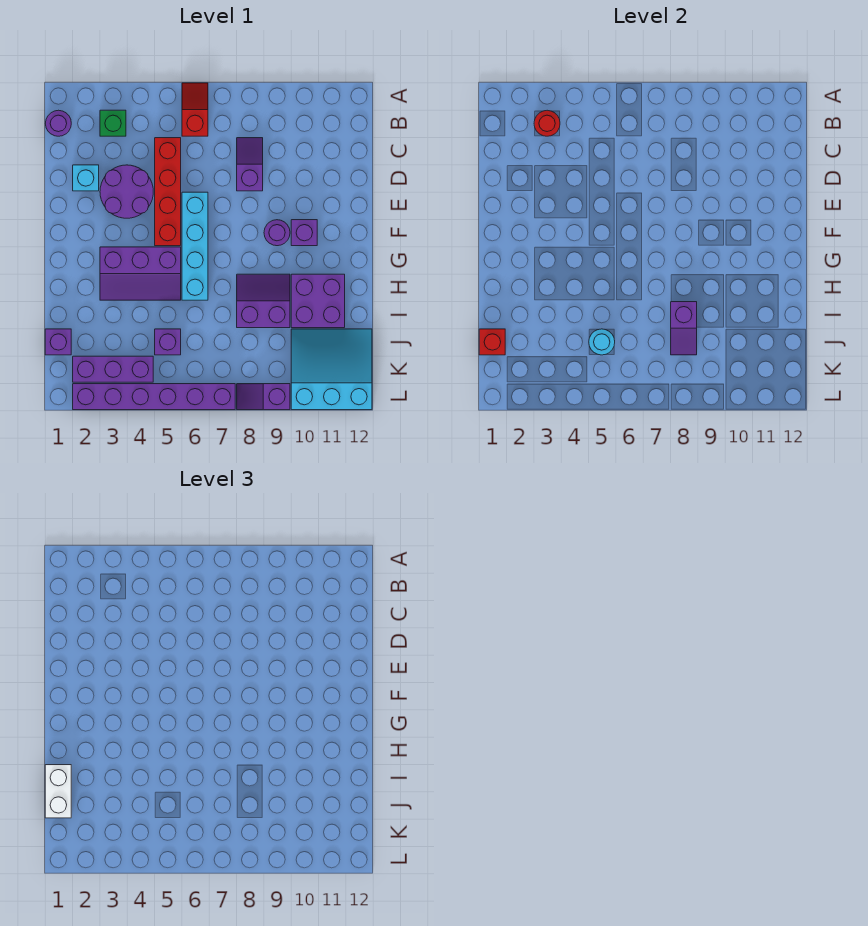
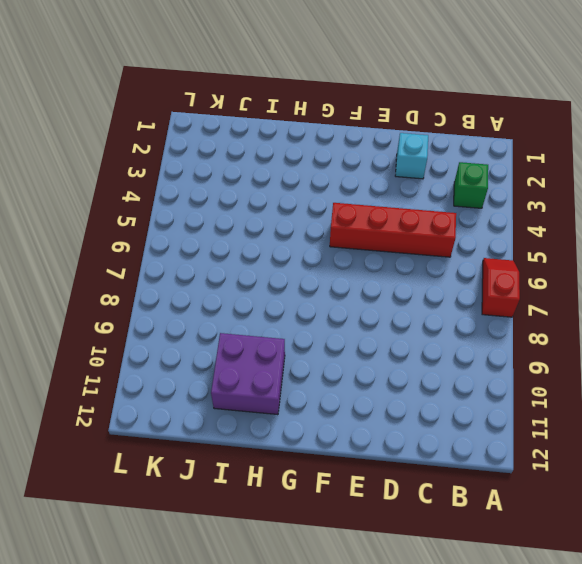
red 1x2 slope [482,258,520,317] -> red 1x2 slope turned to [182,83,208,136]
none -> purple 1x1 round brick [45,110,71,136]
none -> purple 1x2 slope [237,138,263,191]
none -> purple 2x2 round brick [100,165,153,218]

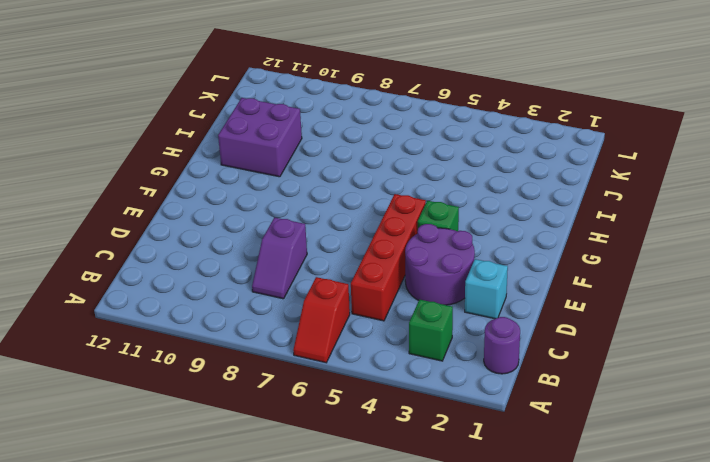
green 1x1 brick [418,201,459,231] -> none
none -> cyan 1x4 brick [182,192,208,300]
none -> purple 1x1 round brick [264,220,290,246]
none -> purple 1x1 brick [291,220,317,246]

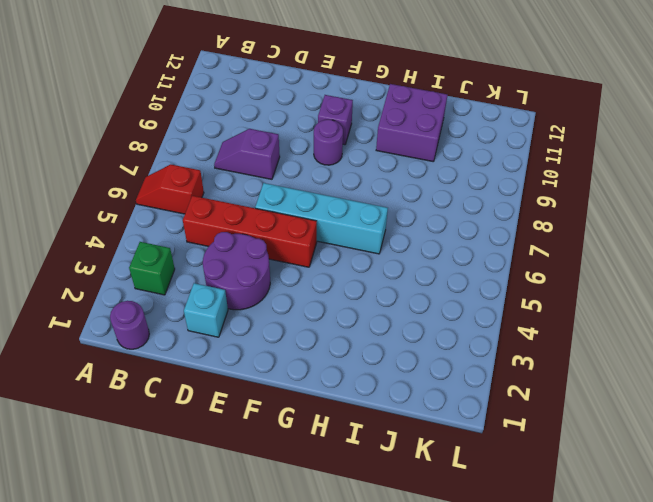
none -> purple 2x3 slope [100,247,181,300]
none -> purple 2x2 slope [237,274,290,328]
none -> purple 1x1 brick [45,329,71,355]

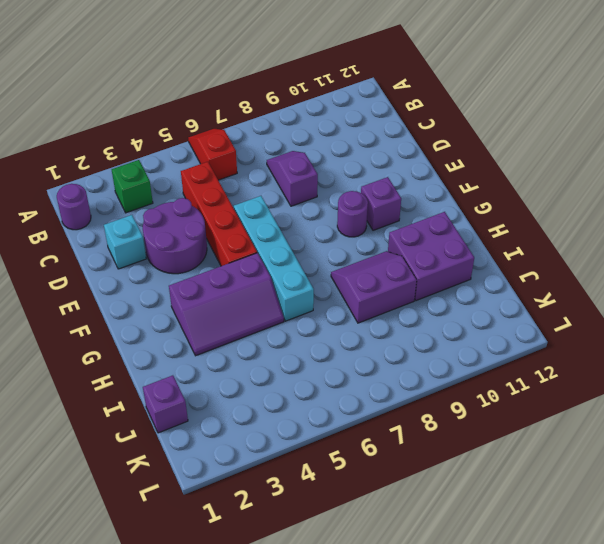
none -> purple 1x1 brick [155,329,181,355]
none -> cyan 3x3 slope [291,329,372,410]
none -> purple 1x3 brick [73,356,153,382]

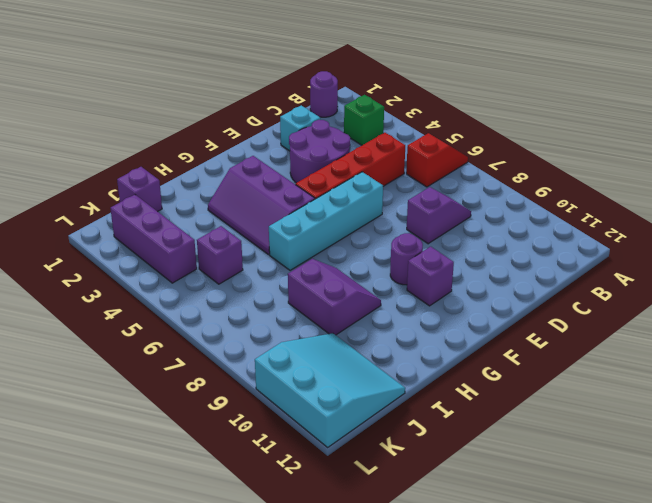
none -> purple 2x2 brick [291,274,345,328]
none -> purple 1x6 brick [73,384,235,410]
none -> purple 1x2 slope [237,384,290,410]

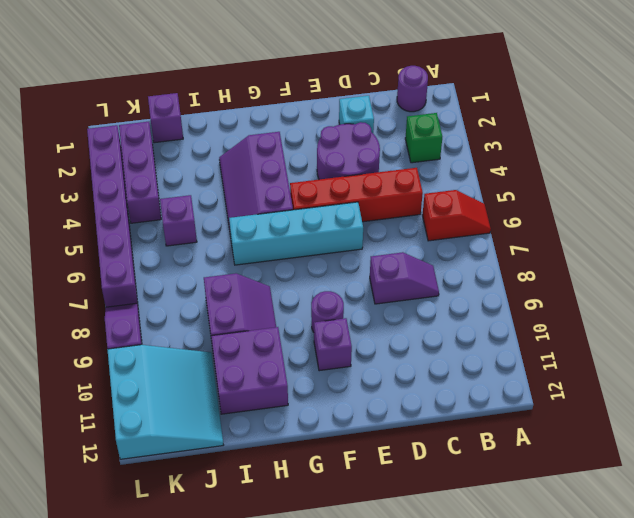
none -> red 1x1 round brick [534,110,560,136]
none -> purple 1x2 slope [671,302,697,355]
none -> red 1x1 brick [479,329,505,355]

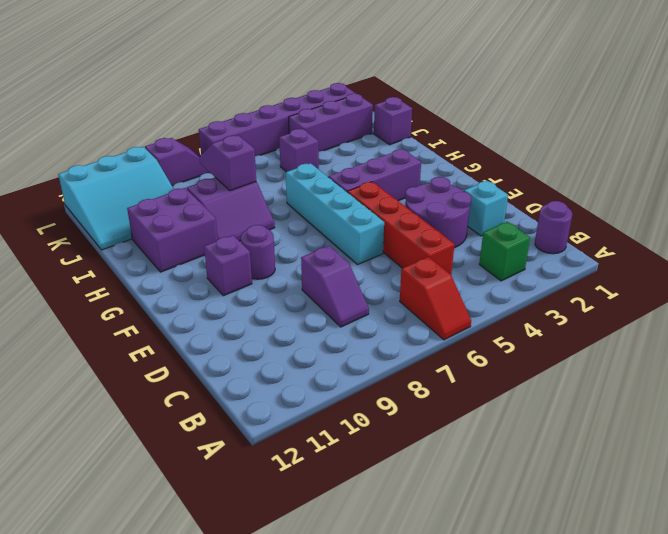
none -> red 1x1 round brick [534,110,560,136]
none -> red 1x1 brick [479,329,505,355]
none -> cyan 1x1 round brick [589,329,615,355]

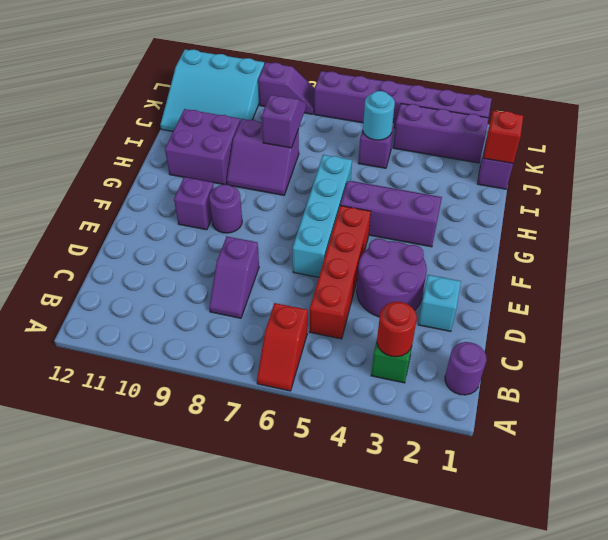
none -> white 1x2 brick [45,765,71,818]

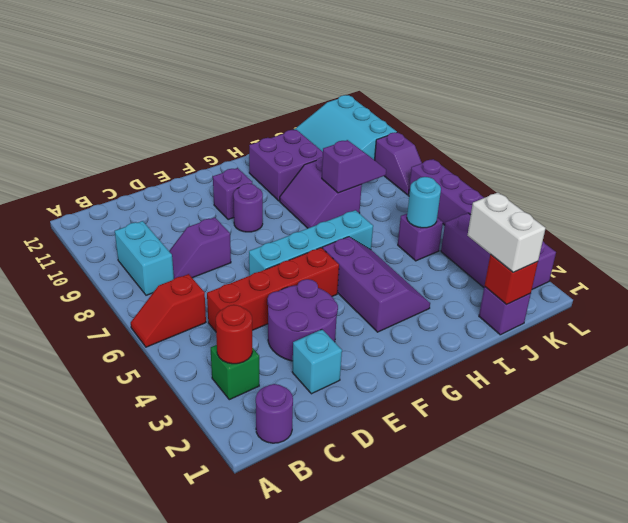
cyan 1x2 brick [115,221,174,295] -> none
white 1x2 brick [467,193,546,272] -> white 1x2 brick turned to [45,765,71,818]

